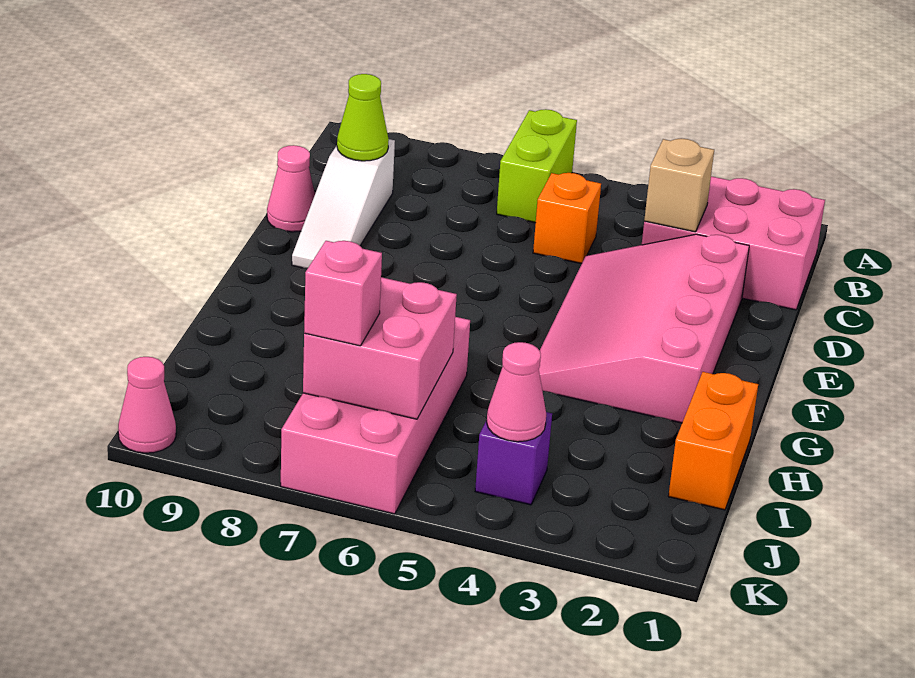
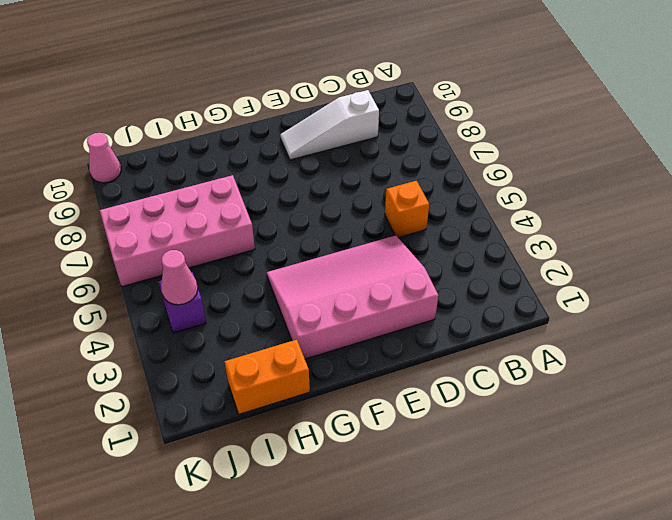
none -> lime 1x2 brick [497,109,577,223]
none -> pink 2x3 brick [642,176,825,310]
none -> pink 1x1 cone [267,145,315,232]

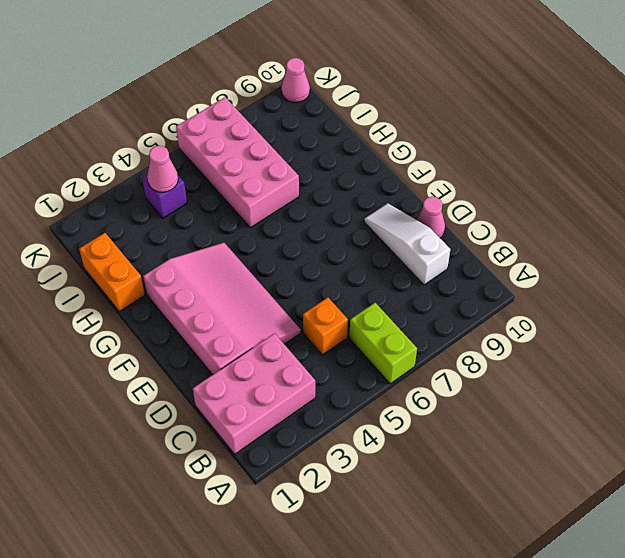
none -> tan 1x1 brick [644,139,714,232]
none -> lime 1x1 cone [337,74,389,161]
none -> pink 2x2 brick [303,277,457,419]

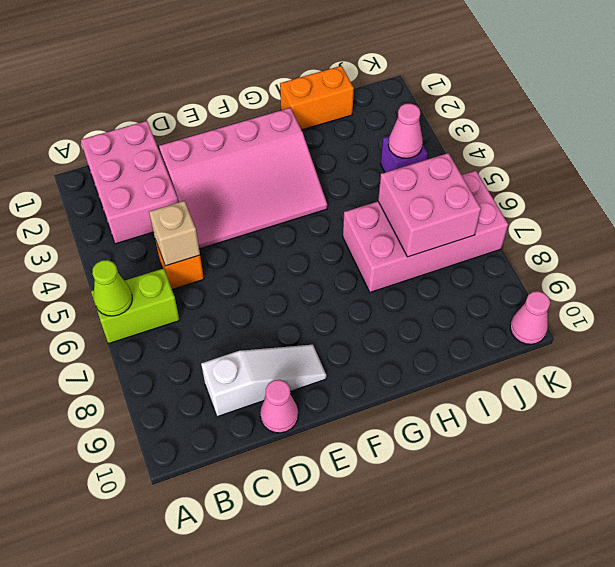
lime 1x1 cone [93,260,132,316] -> lime 1x1 cone moved to [337,74,389,161]
tan 1x1 brick [149,201,200,266] -> tan 1x1 brick moved to [644,139,714,232]
none -> pink 1x1 brick [304,241,382,346]

